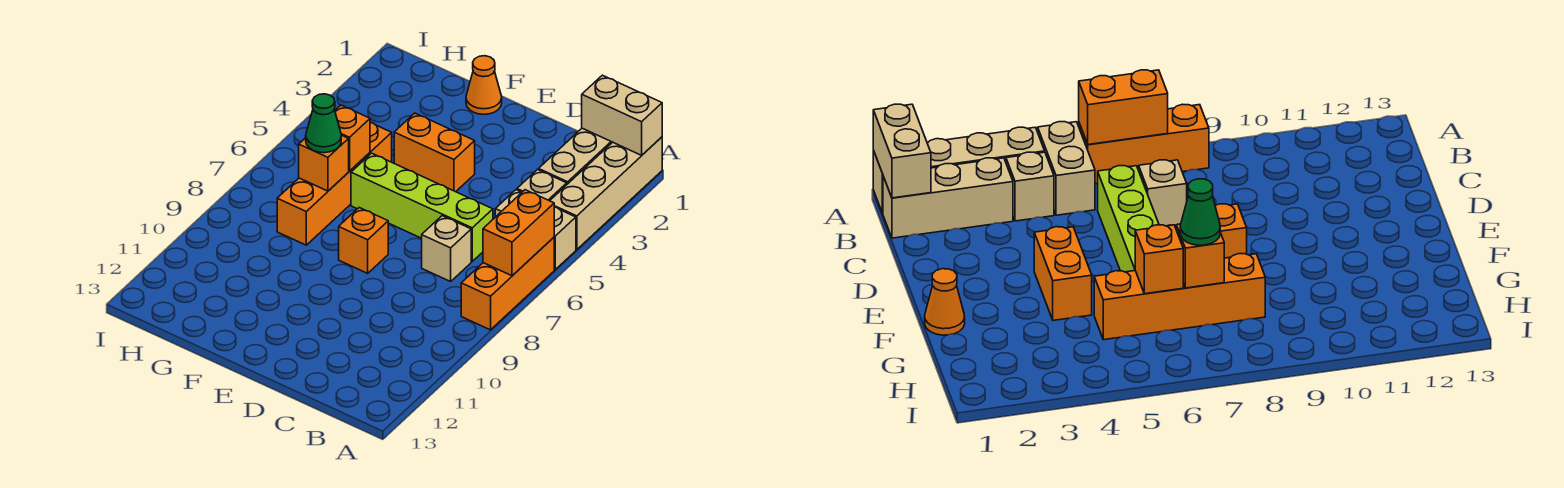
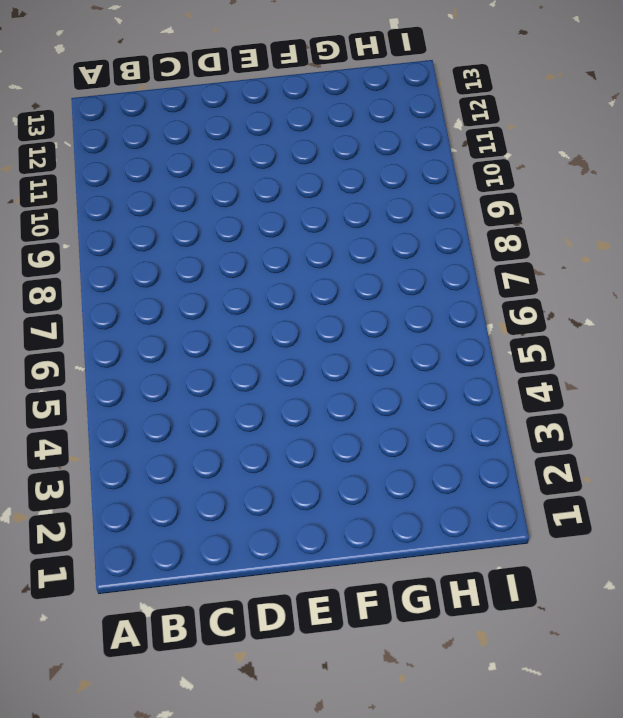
none -> tan 1x4 brick [550,137,662,250]
none -> tan 1x2 brick [495,190,576,270]
none -> orange 1x3 brick [461,237,554,330]

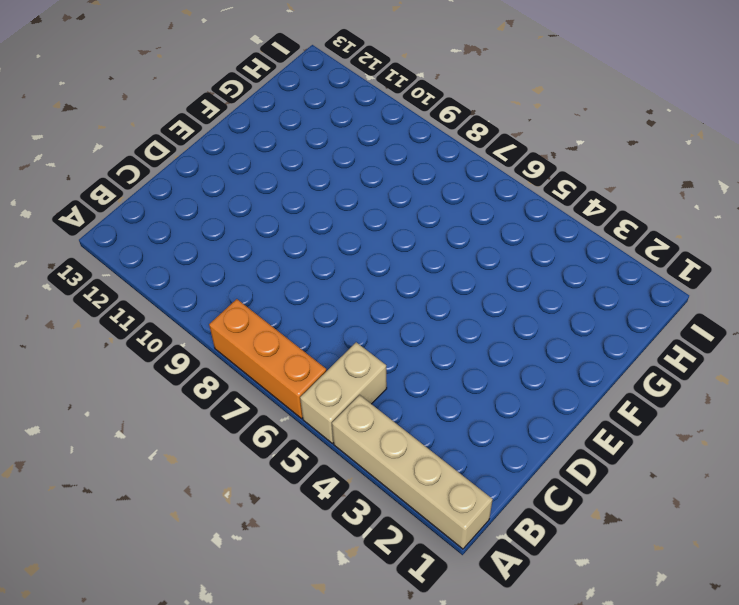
none -> tan 1x3 brick [539,128,612,184]
none -> tan 1x1 brick [517,170,567,201]
none -> lime 1x4 brick [351,153,493,261]

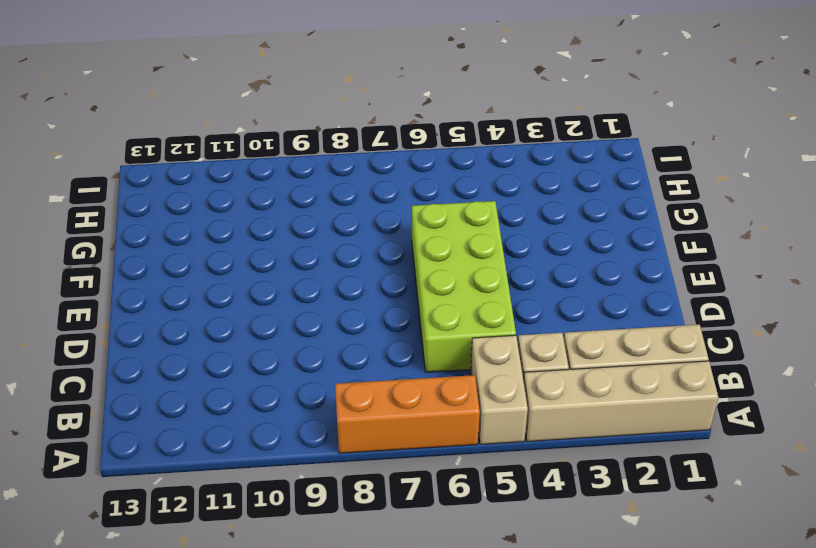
lime 2x4 brick [412,201,516,372] -> lime 1x4 brick [351,153,493,261]
none -> tan 1x1 brick [422,216,471,282]
none -> orange 1x2 brick [394,113,475,192]
none -> orange 1x1 brick [339,208,388,273]

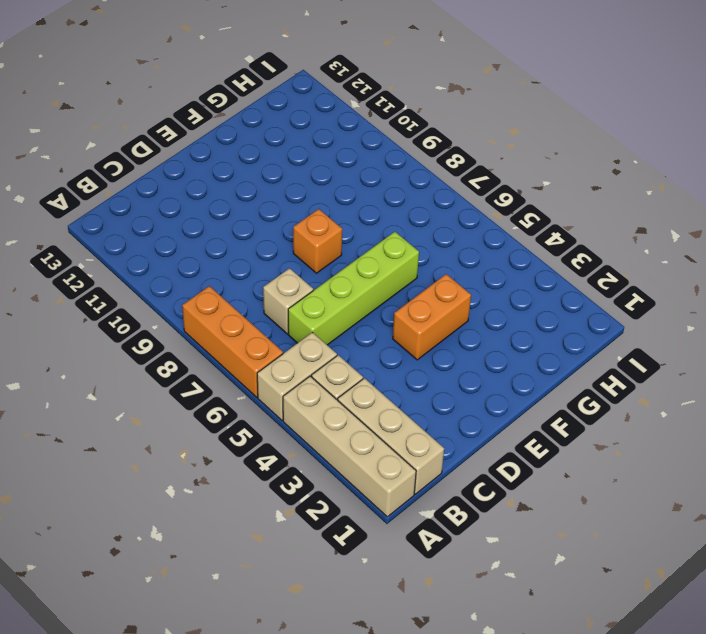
none -> orange 1x1 cone [466,56,502,114]
none -> orange 1x4 brick [277,123,392,245]
none -> tan 1x2 brick [582,75,662,155]

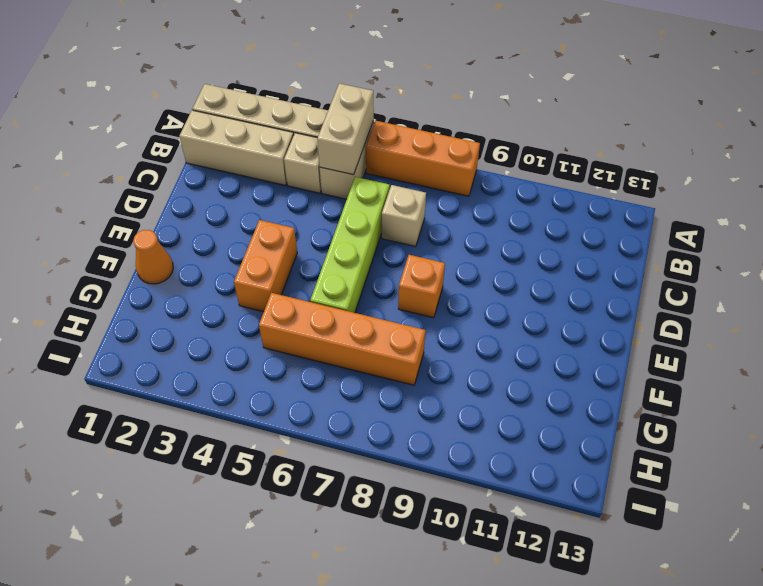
tan 1x2 brick [317,83,374,175] -> tan 1x2 brick moved to [582,75,662,155]
none -> orange 1x2 brick [483,190,554,276]
none -> orange 1x1 brick [335,105,370,171]
none -> orange 1x1 brick [299,135,349,191]

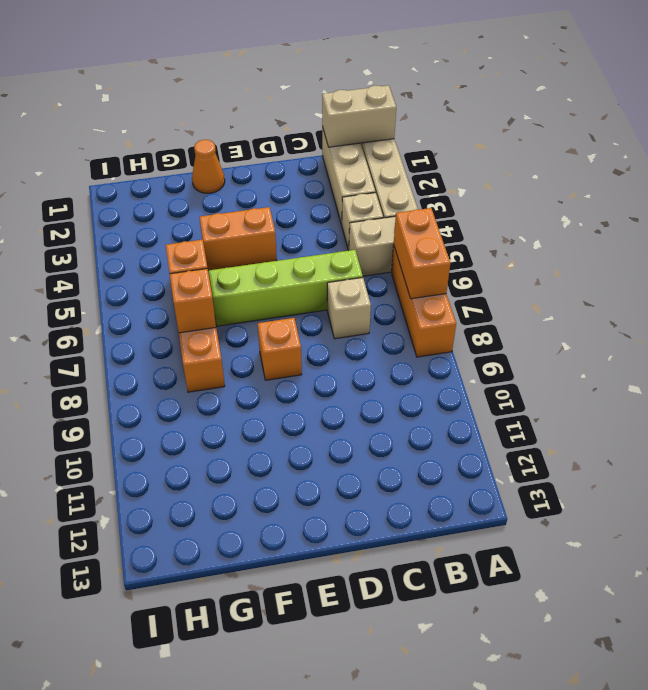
none -> green 1x1 cone [306,94,341,153]

